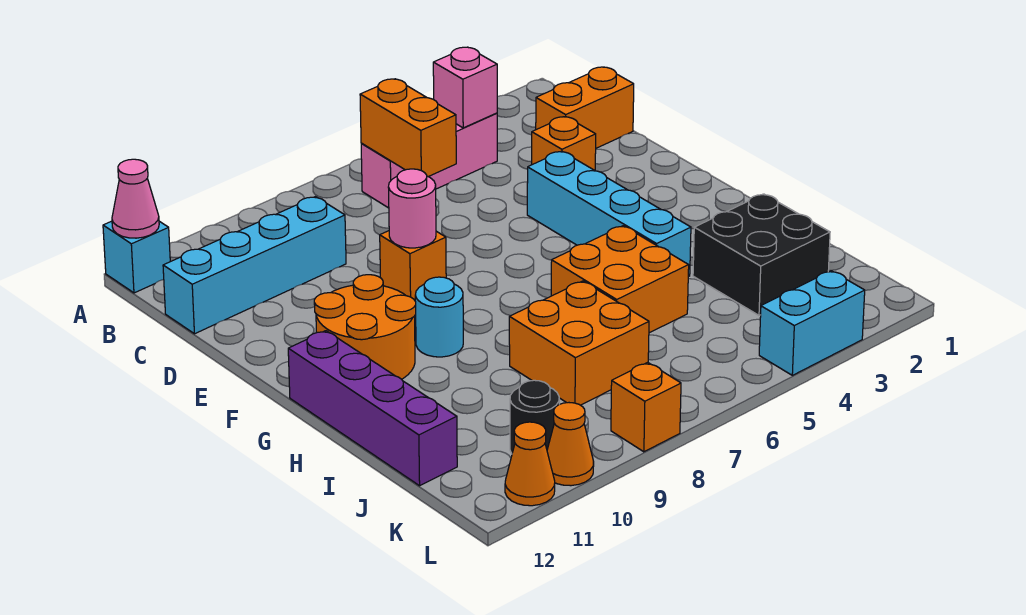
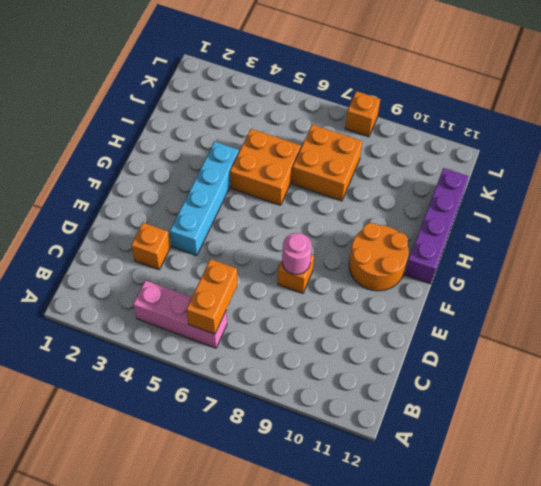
none -> cyan 1x1 brick [103,221,170,293]
none -> orange 1x2 brick [536,67,634,148]
none -> cyan 1x4 brick [163,197,346,334]

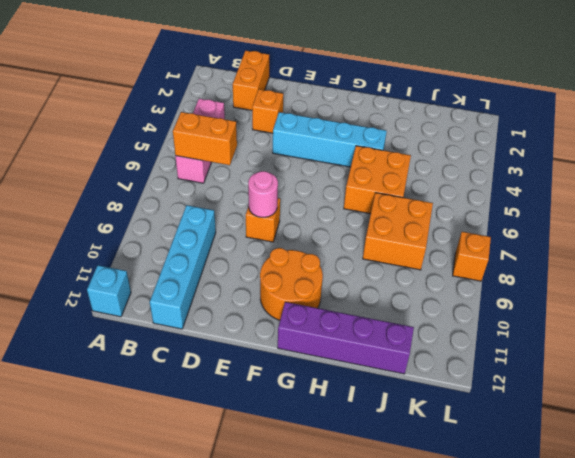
none -> cyan 1x1 round brick [415,277,463,357]
none -> black 2x2 brick [693,194,830,315]
none -> black 1x1 round brick [510,380,559,453]

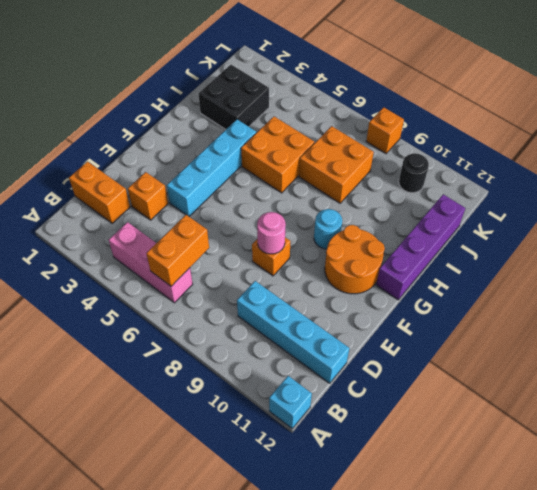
none -> cyan 1x2 brick [759,271,865,375]
none -> orange 1x1 cone [547,403,594,486]
none -> orange 1x1 cone [505,422,555,506]

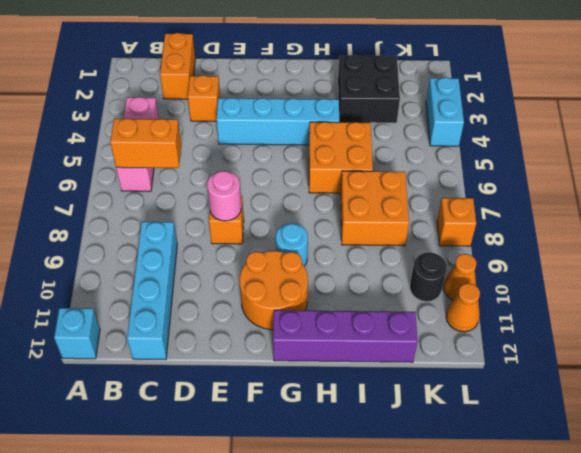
none -> pink 1x1 cone [112,159,159,238]
none -> pink 1x1 brick [433,47,497,128]

